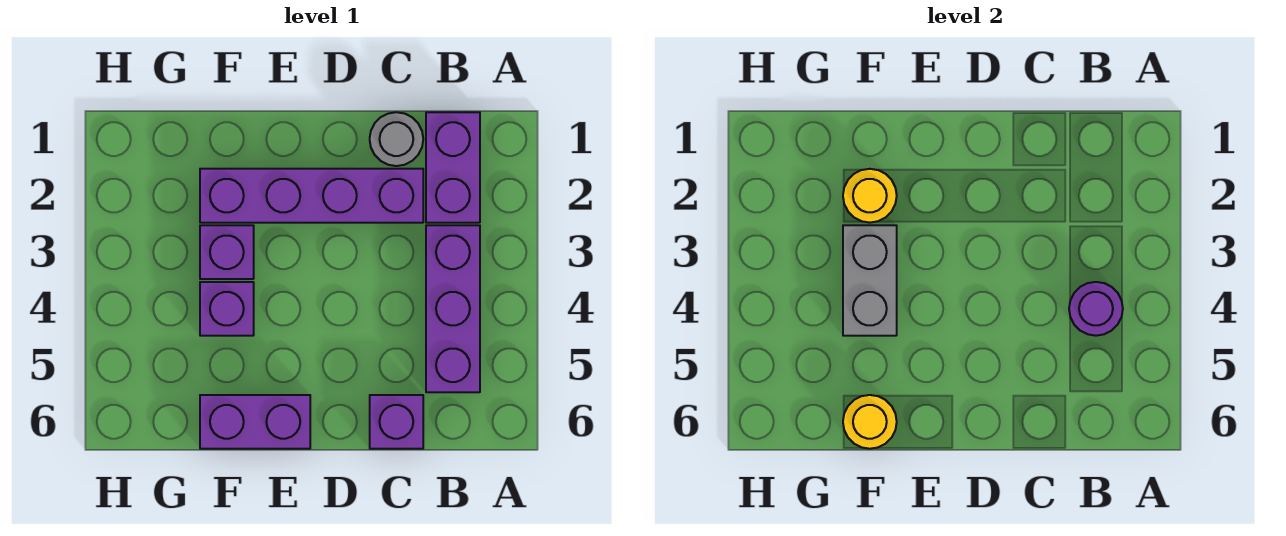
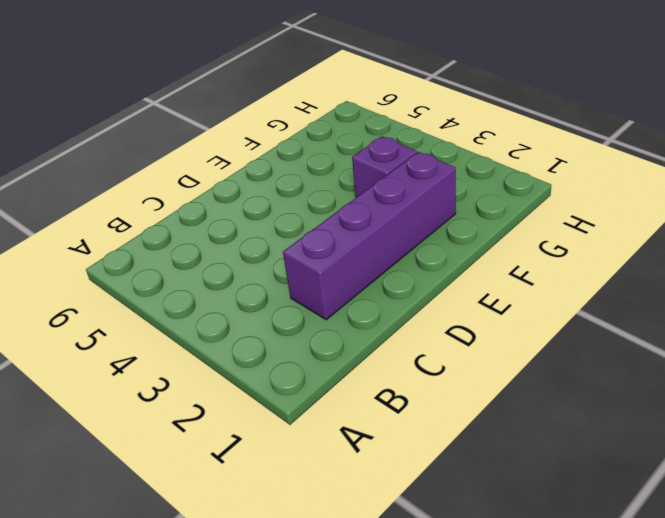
none -> purple 1x2 brick [426,112,480,223]
none -> purple 1x3 brick [426,225,480,392]
none -> grey 1x1 round brick [370,112,423,166]

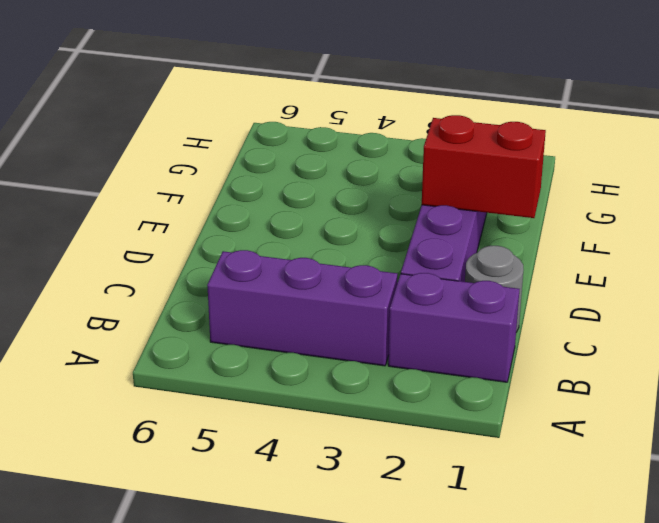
red 1x2 brick [422,115,546,218] -> none
none -> purple 1x1 brick [370,395,423,449]
none -> purple 1x2 brick [200,395,310,449]
none -> purple 1x1 brick [200,225,254,279]

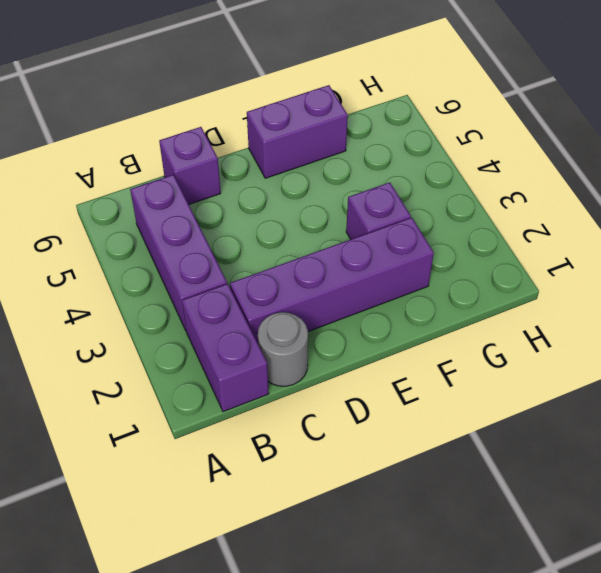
none -> purple 1x1 brick [200,282,254,336]
none -> purple 1x1 round brick [1069,282,1123,336]
none -> yellow 1x1 round brick [843,169,897,223]

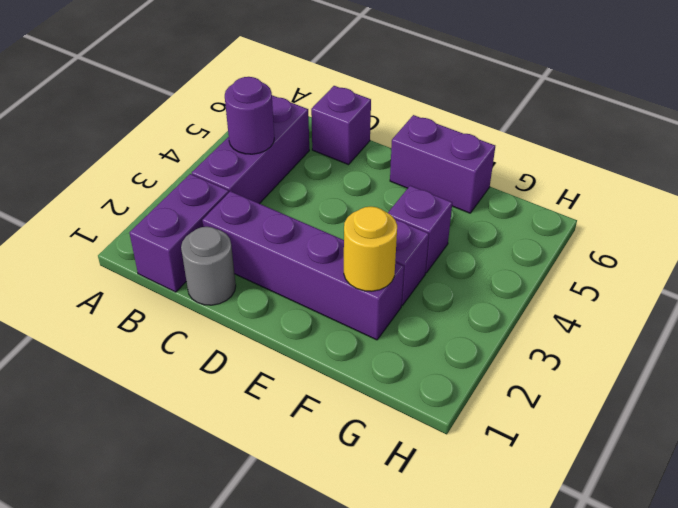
none -> grey 1x2 brick [843,225,897,336]
none -> yellow 1x1 round brick [843,395,897,449]

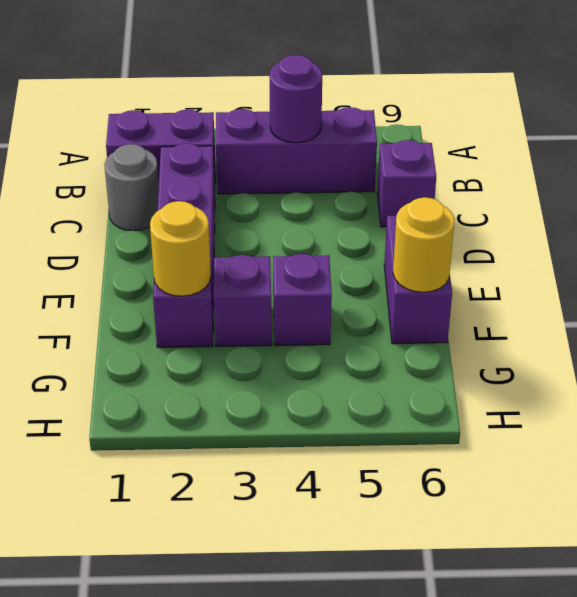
none -> grey 1x2 brick [843,225,897,336]

